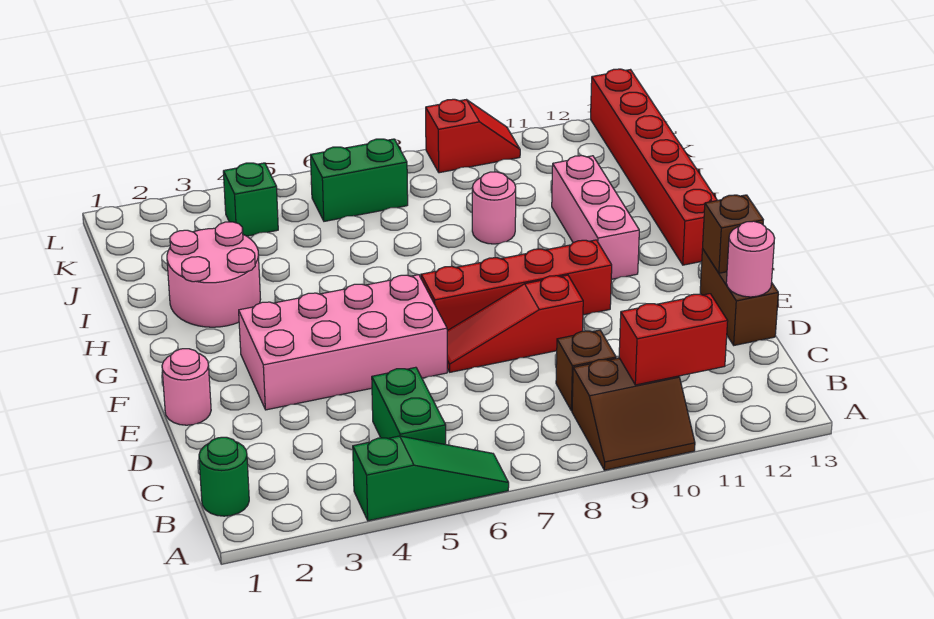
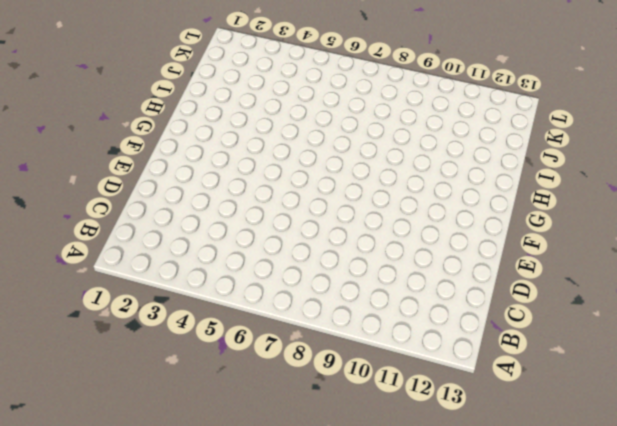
none -> green 1x3 slope [353,436,509,521]
none -> brown 2x2 slope [572,358,695,470]
none -> green 1x1 round brick [199,437,249,516]

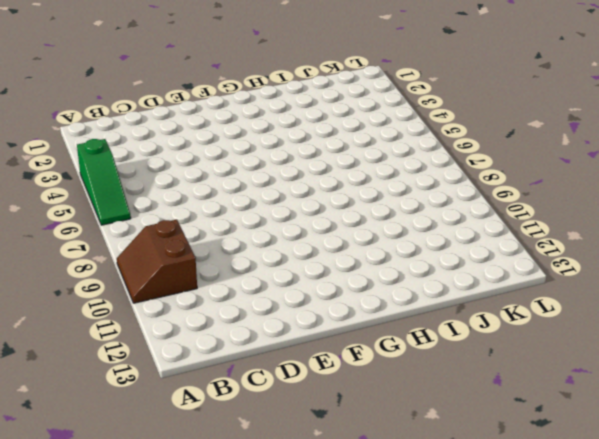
none -> green 1x1 round brick [199,437,249,516]
none -> green 1x2 brick [372,367,446,445]
none -> brown 1x1 brick [556,330,616,411]

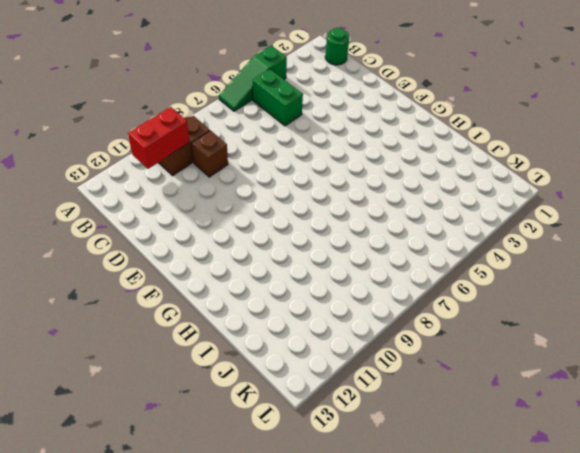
none -> brown 1x2 brick [700,249,778,345]
none -> pink 1x1 round brick [162,349,211,425]
none -> pink 2x4 brick [239,275,447,410]

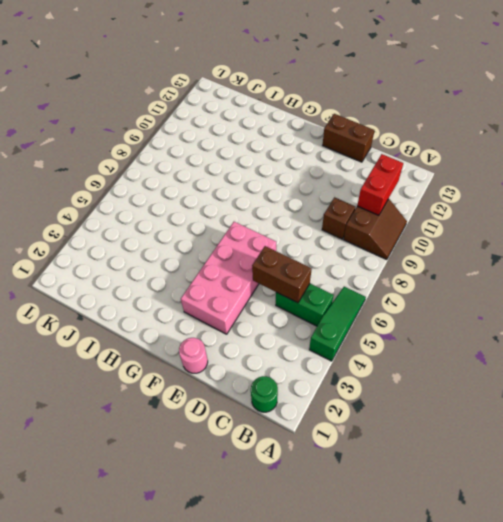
brown 1x2 brick [252,246,312,303] -> none
none -> red 1x3 slope [447,275,583,372]
none -> red 1x4 brick [421,240,612,331]
none -> pink 1x3 brick [552,156,639,279]

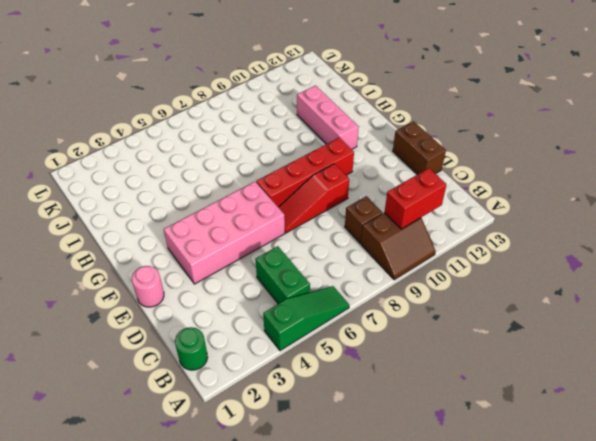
none -> red 1x6 brick [591,69,717,265]
none -> pink 2x2 round brick [167,222,261,327]
none -> pink 1x1 round brick [472,172,516,244]

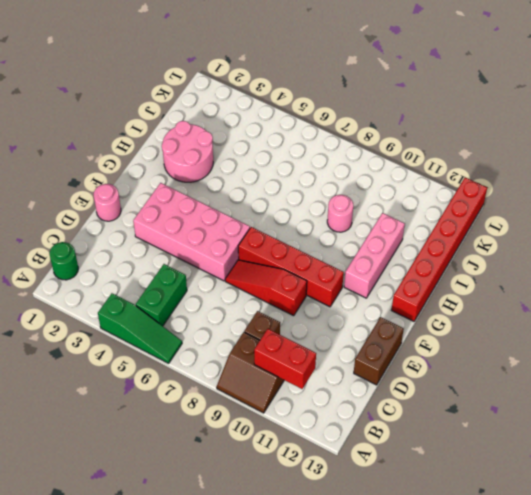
none -> green 1x1 brick [223,163,278,236]
none -> green 1x2 brick [311,139,408,221]
none -> red 1x2 slope [426,99,520,173]

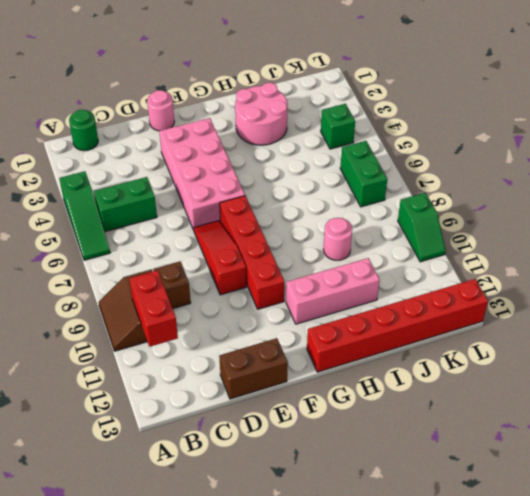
green 1x2 slope [398,193,446,262] -> red 1x2 slope [426,99,520,173]
none -> pink 1x1 round brick [726,221,775,297]
none -> brown 1x1 brick [703,195,763,273]

